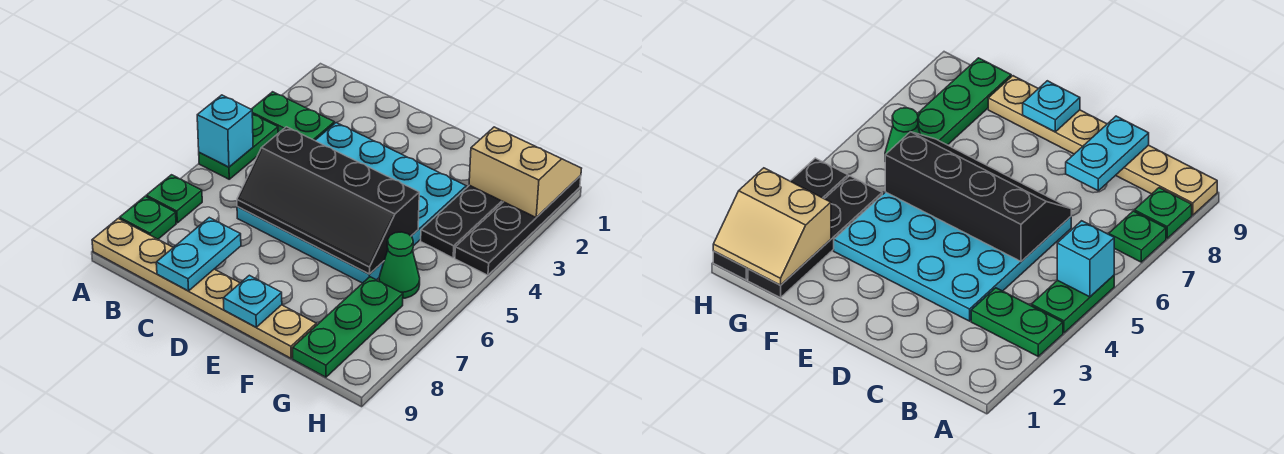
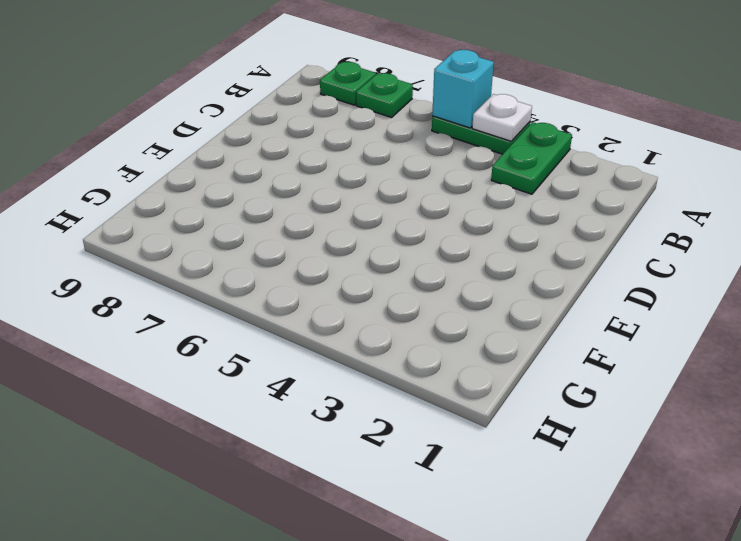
white 1x1 plate [472,94,532,141] -> none
none -> tan 1x6 plate [92,218,316,358]
none -> cyan 4x4 plate [237,123,466,283]
none -> black 1x4 plate [421,185,503,258]

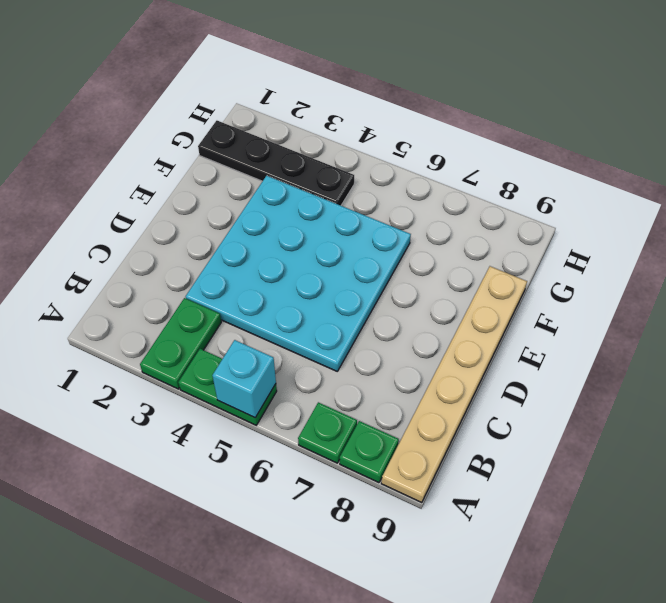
none -> green 1x1 cone [379,232,420,298]
none -> green 1x3 plate [293,277,403,377]
none -> black 1x4 plate [455,175,581,275]

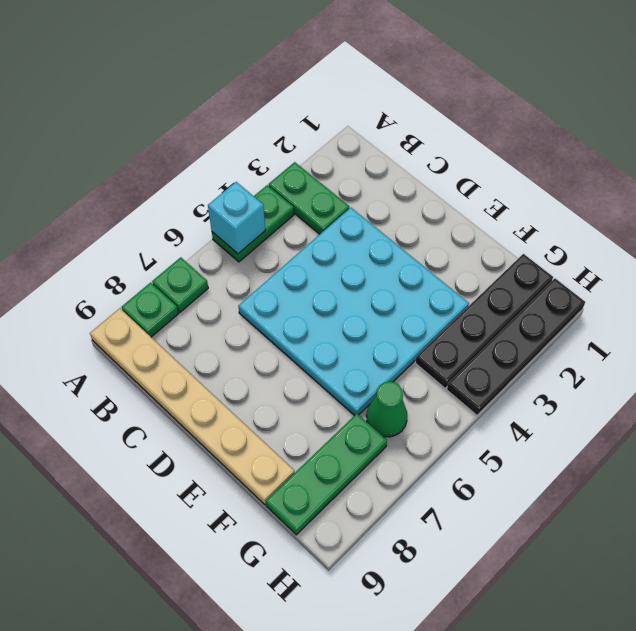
none -> black 2x4 slope [237,127,419,274]
none -> cyan 1x2 plate [156,218,241,291]
none -> cyan 1x1 plate [223,275,282,327]

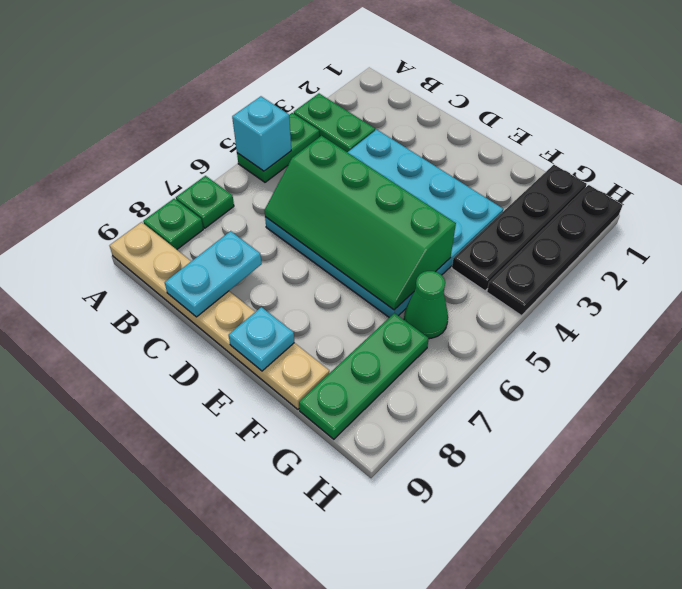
green 2x4 slope [264,136,456,310] -> black 2x4 slope [237,127,419,274]
none -> tan 2x2 slope [469,127,582,217]

